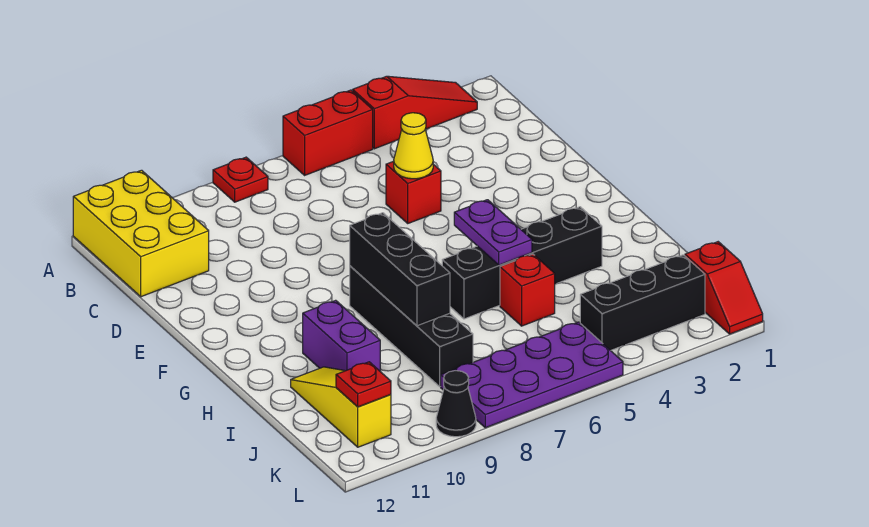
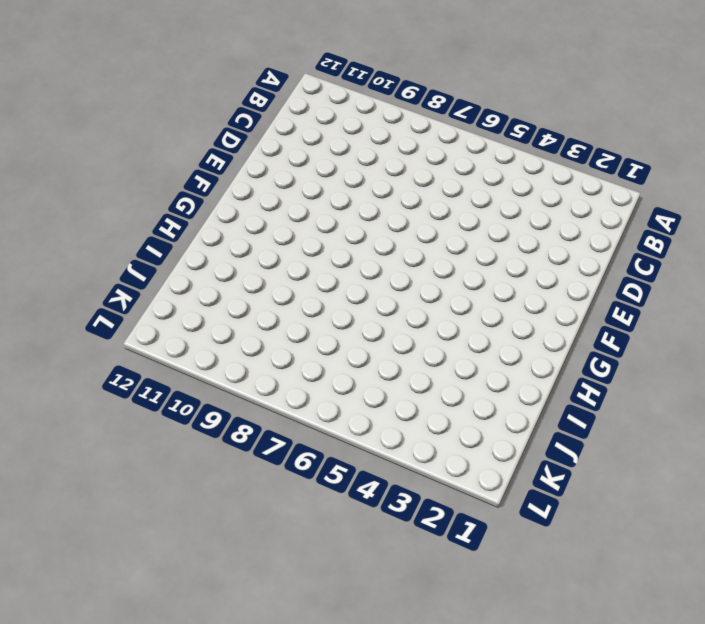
none -> red 1x3 slope [353,76,477,149]
none -> red 1x2 brick [283,90,373,175]
none -> red 1x1 plate [213,157,268,202]

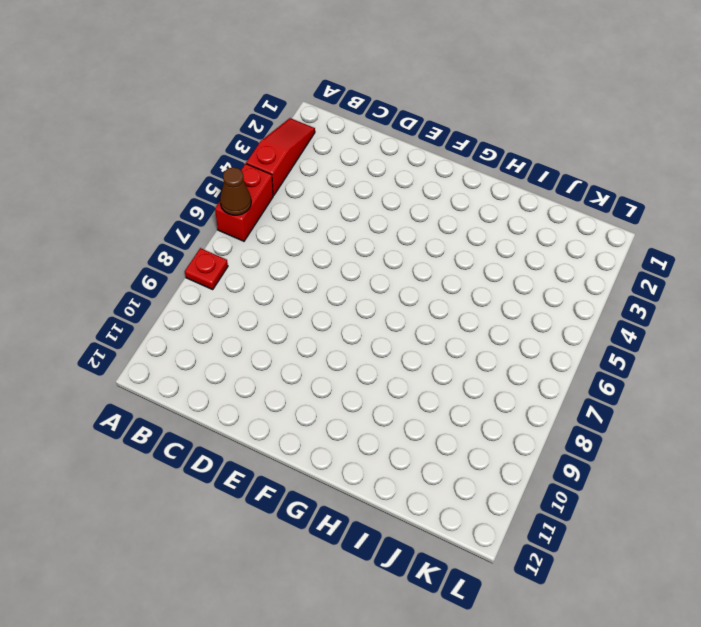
brown 1x1 cone [220,167,251,215] -> none
none -> yellow 2x3 brick [73,170,209,297]
none -> red 1x1 brick [386,161,441,223]
none -> black 1x4 brick [350,266,473,387]

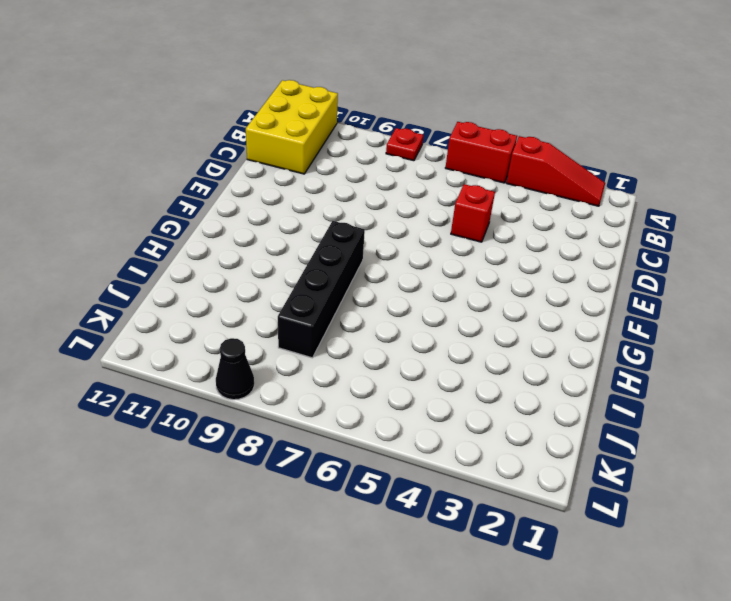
none -> black 1x4 brick [442,207,602,319]
none -> purple 1x2 brick [303,300,380,371]
none -> red 1x1 brick [500,254,555,326]

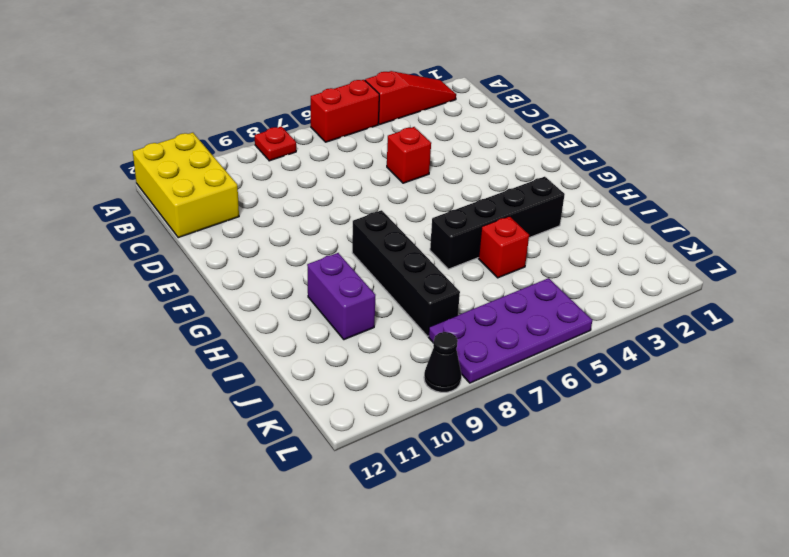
none -> yellow 1x3 slope [291,367,391,447]
none -> red 1x2 slope [685,242,763,334]
none -> black 1x3 brick [580,255,705,351]

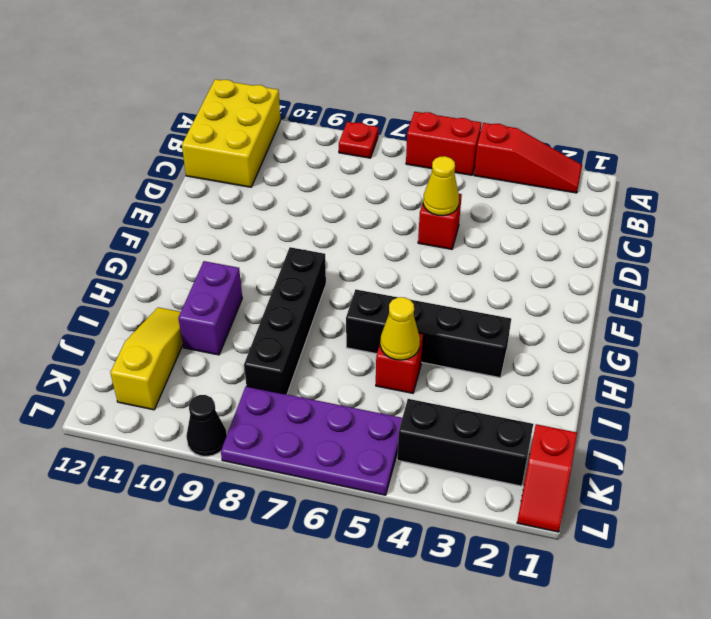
yellow 1x1 cone [380,297,420,360] -> none
none -> purple 1x2 plate [454,200,532,265]
none -> black 1x3 brick [350,213,450,326]
none -> red 1x1 plate [336,362,391,407]

